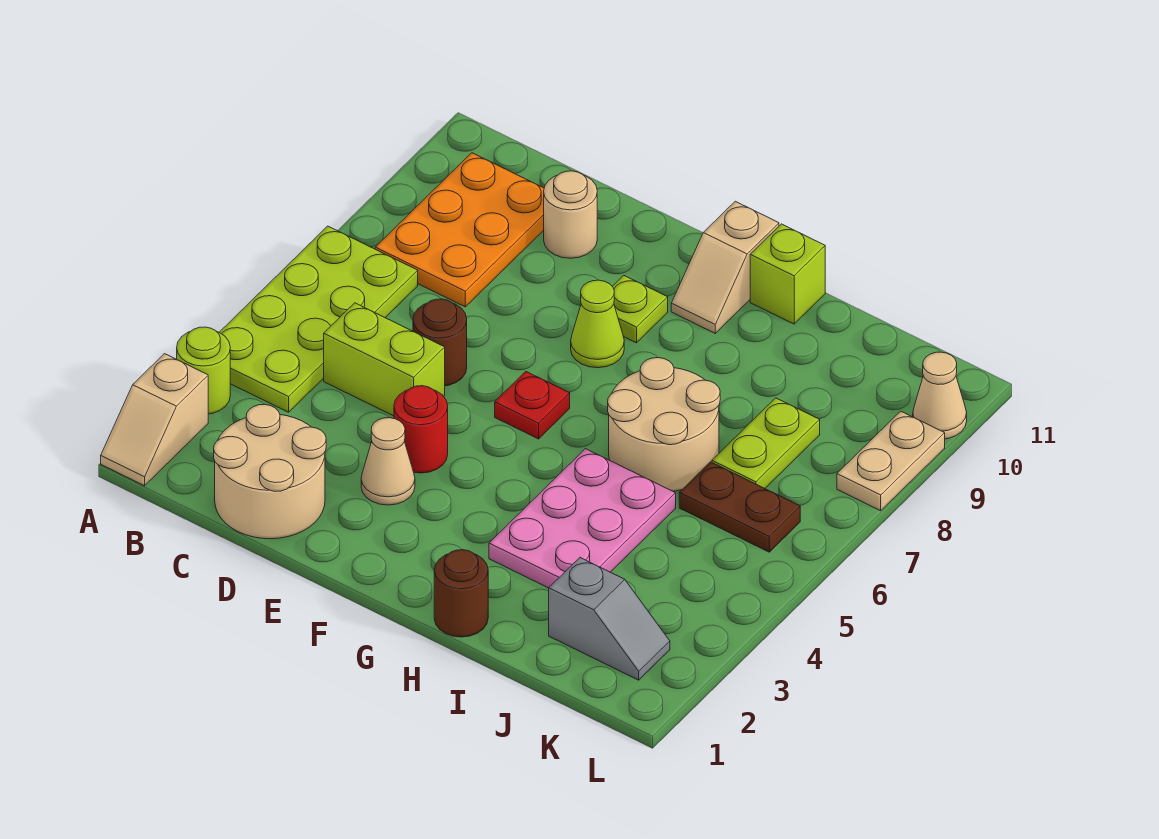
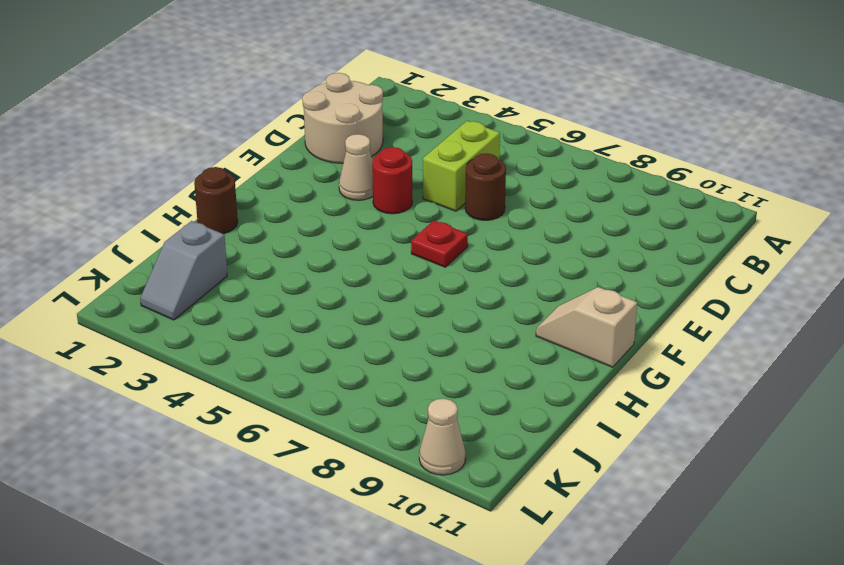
none -> tan 1x2 slope [101,354,208,486]
none -> lime 1x1 round brick [177,327,230,414]
none -> lime 2x4 plate [219,226,418,412]

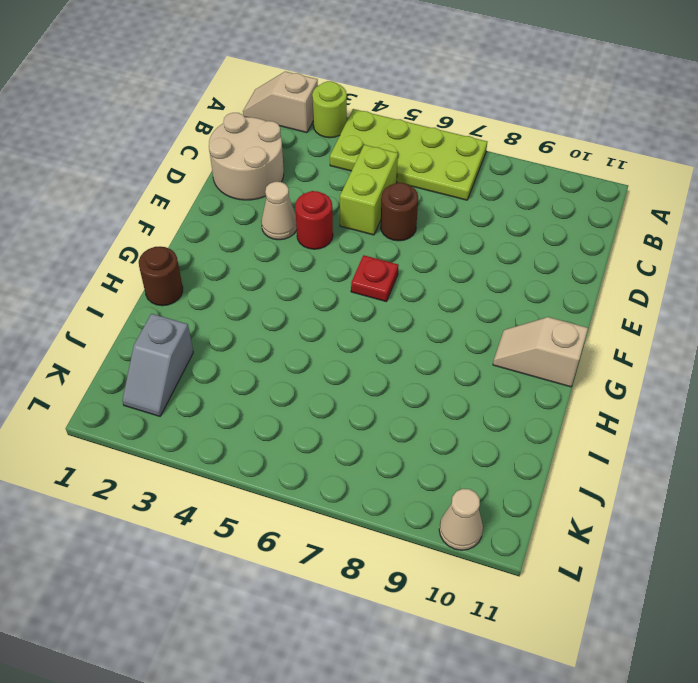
none -> orange 2x3 plate [375,153,544,307]
none -> tan 1x1 round brick [544,171,597,258]
none -> lime 1x1 cone [571,280,624,368]

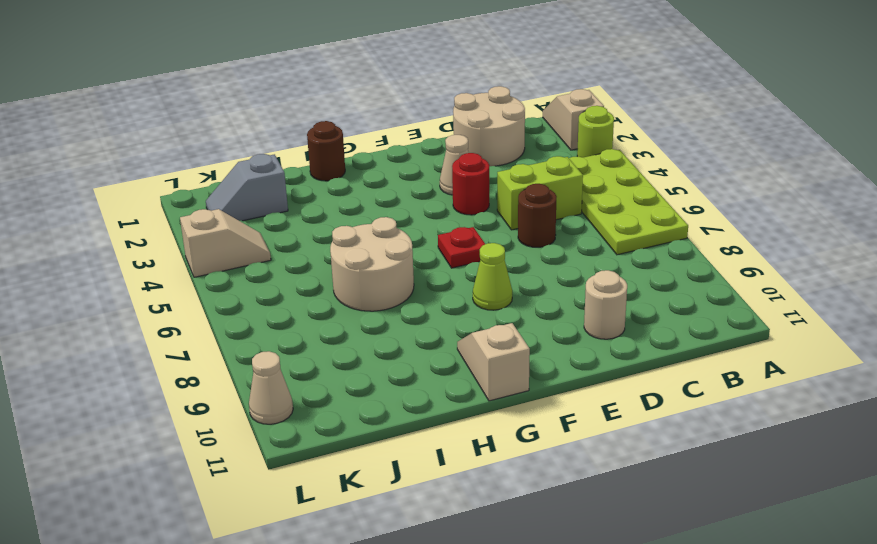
tan 1x2 slope [180,209,271,277] -> none
none -> orange 2x3 plate [375,153,544,307]
none -> lime 1x1 plate [612,275,668,343]
none -> pink 2x3 plate [489,449,676,588]

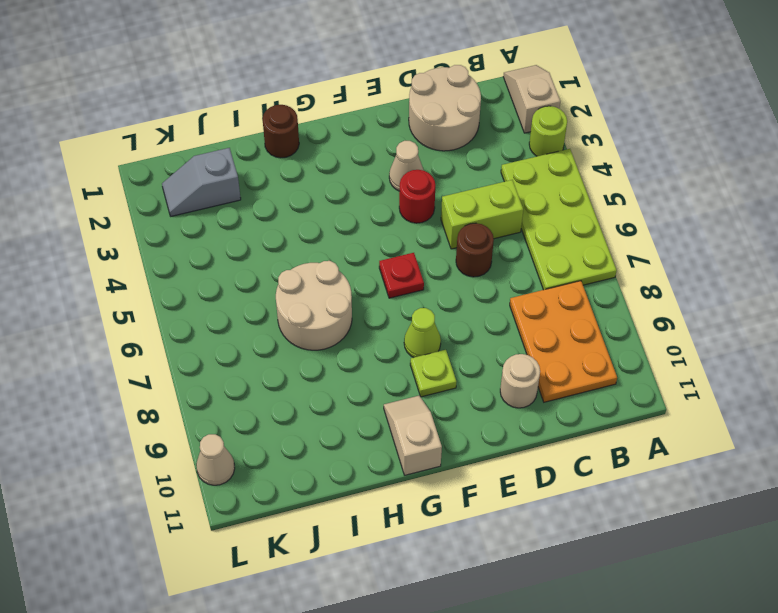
none -> pink 2x3 plate [489,449,676,588]
none -> lime 1x1 brick [750,224,825,324]
none -> brown 1x2 plate [679,462,800,552]

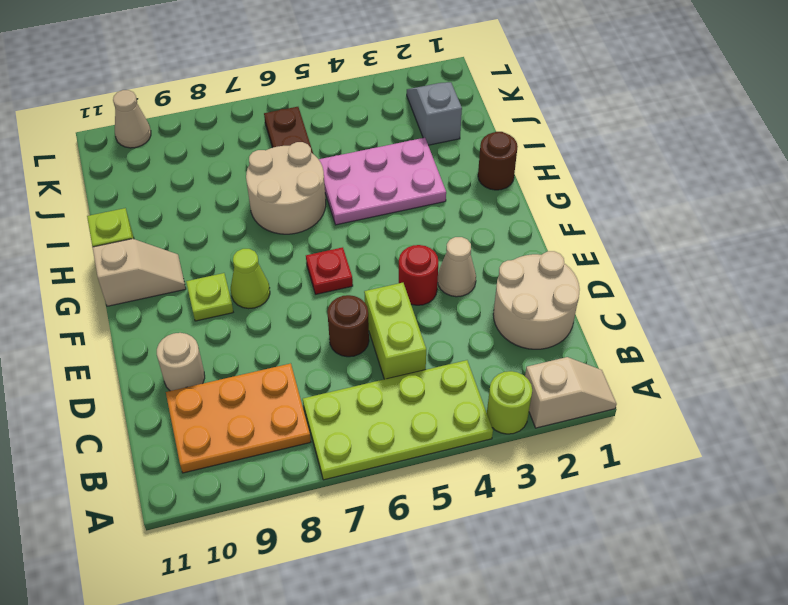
none -> lime 1x2 plate [712,398,820,488]
none -> tan 1x2 plate [837,411,945,511]

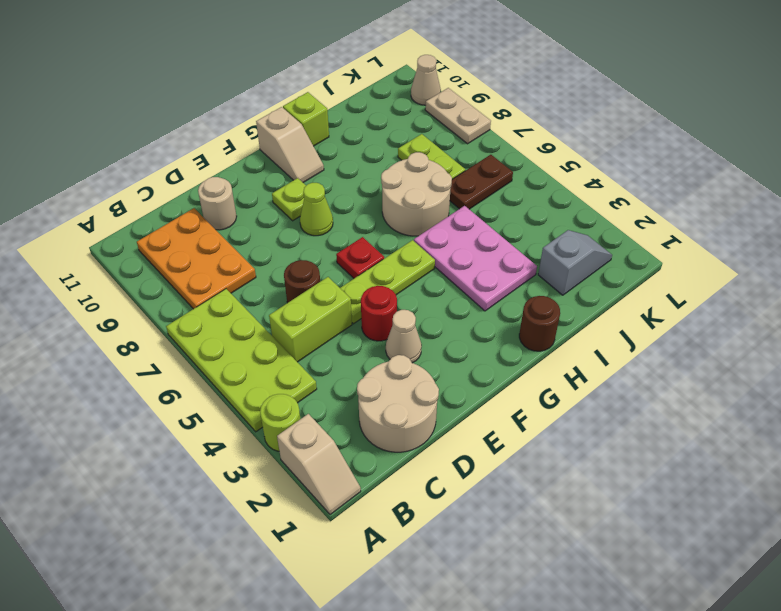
lime 1x3 plate [340,240,435,324] -> none

